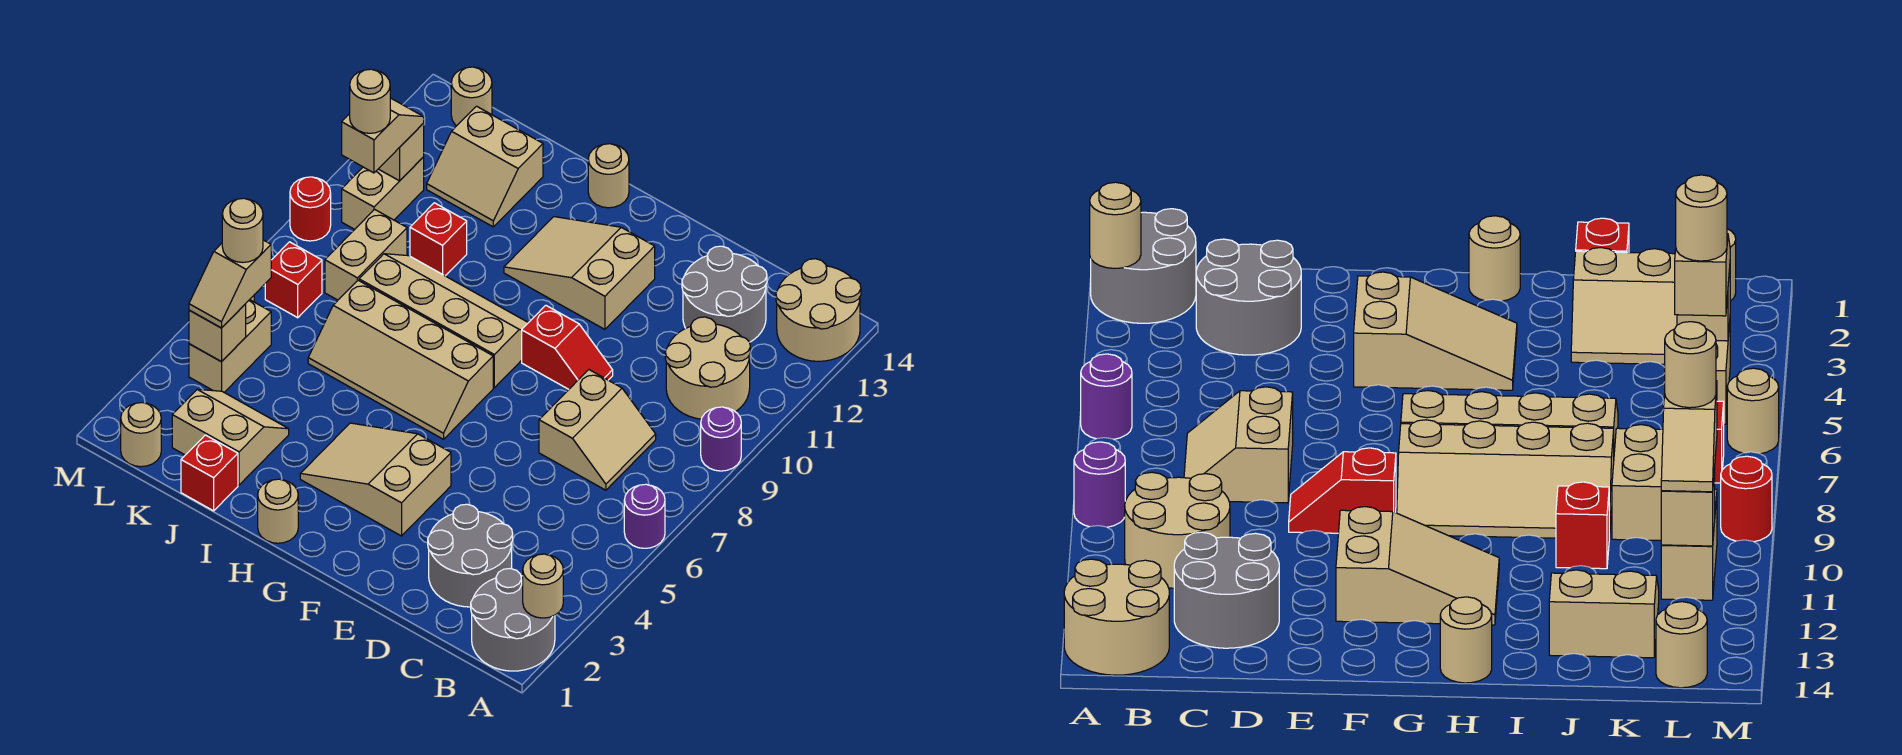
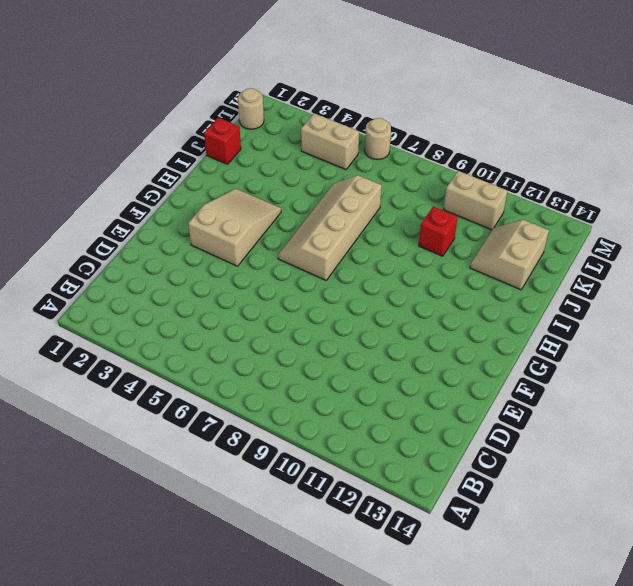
none -> grey 2x2 round brick [471,569,555,671]
none -> purple 1x1 round brick [624,484,665,548]
none -> purple 1x1 round brick [701,407,741,471]
none -> tan 2x2 round brick [776,259,861,361]

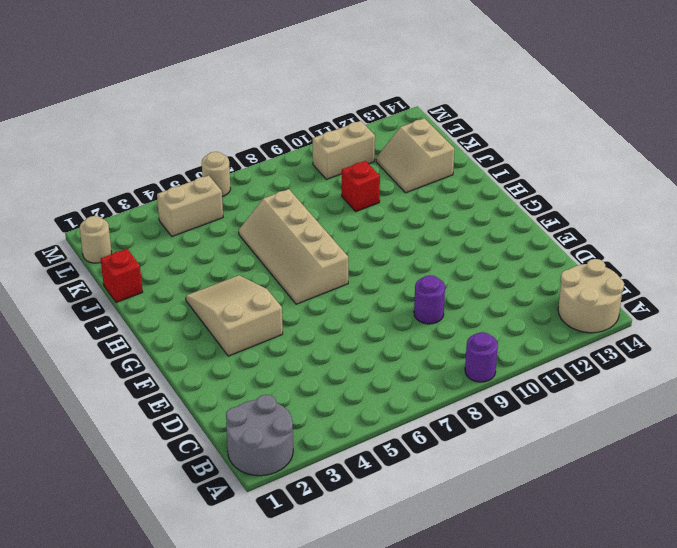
purple 1x1 round brick [414,275,445,324] -> purple 1x1 round brick moved to [624,484,665,548]
none -> tan 2x2 round brick [665,317,750,419]
none -> grey 2x2 round brick [428,504,513,607]
none -> tan 2x2 slope [539,370,656,490]
none -> grey 2x2 round brick [682,246,767,342]

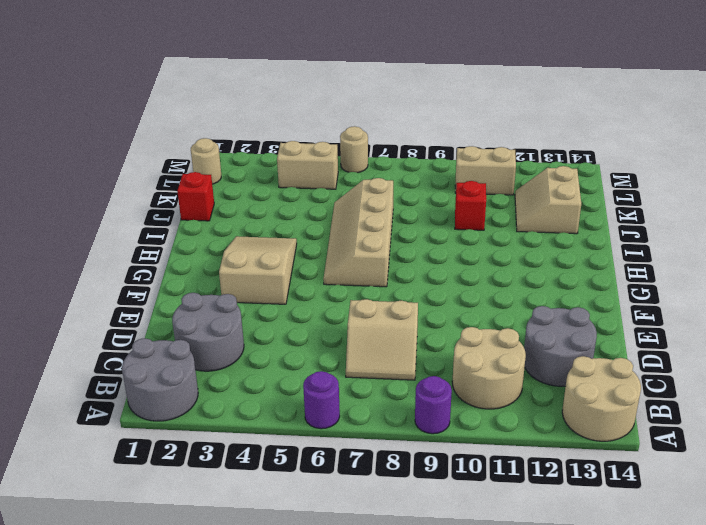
none -> red 1x2 slope [522,305,613,389]
none -> tan 2x3 slope [504,217,655,329]
none -> tan 2x4 slope [359,254,528,388]
none -> tan 1x1 round brick [258,479,298,543]

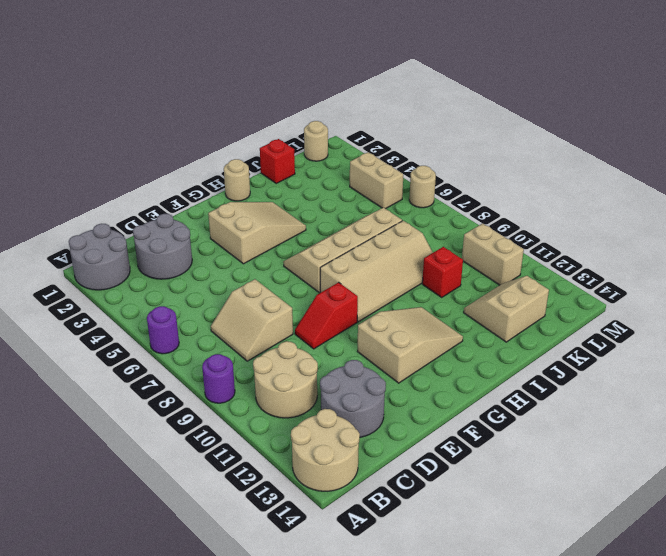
none -> tan 1x1 round brick [588,144,629,208]
none -> tan 2x2 slope [172,389,289,485]
none -> tan 1x2 brick [325,209,407,300]
none -> red 1x1 brick [265,242,322,318]

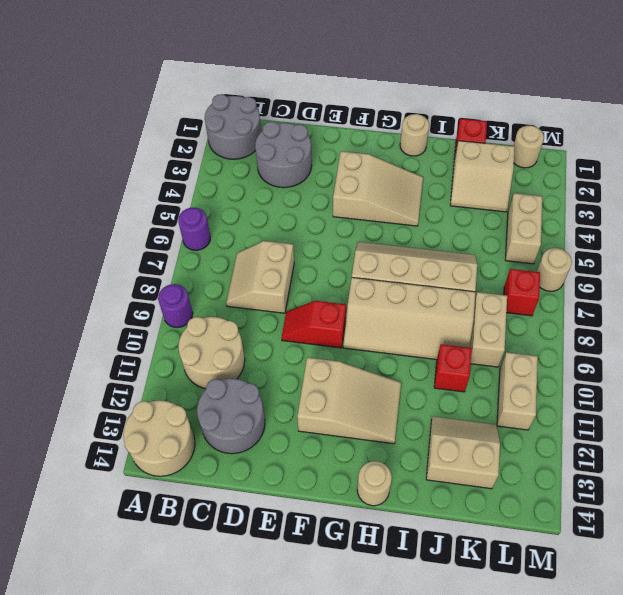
none -> tan 1x1 round brick [451,67,492,126]
none -> red 1x1 round brick [290,177,331,241]
none -> tan 1x1 round brick [523,554,563,618]
none -> tan 1x1 brick [189,304,246,362]

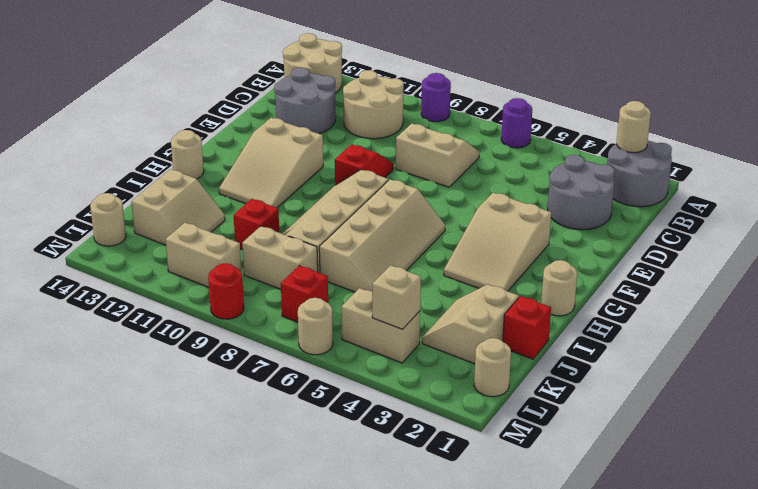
none -> tan 1x1 brick [379,123,424,181]
none -> tan 1x2 slope [189,240,271,328]
none -> tan 1x2 slope [342,98,424,173]
none -> tan 1x1 round brick [222,198,263,262]

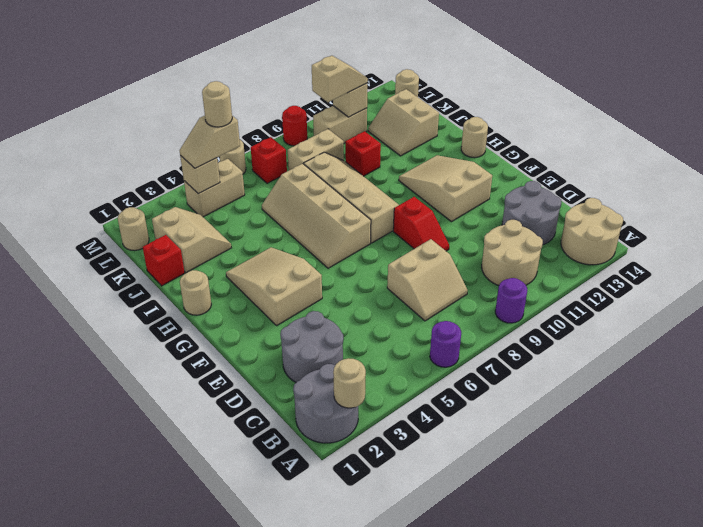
none -> tan 1x1 round brick [350,69,390,133]

